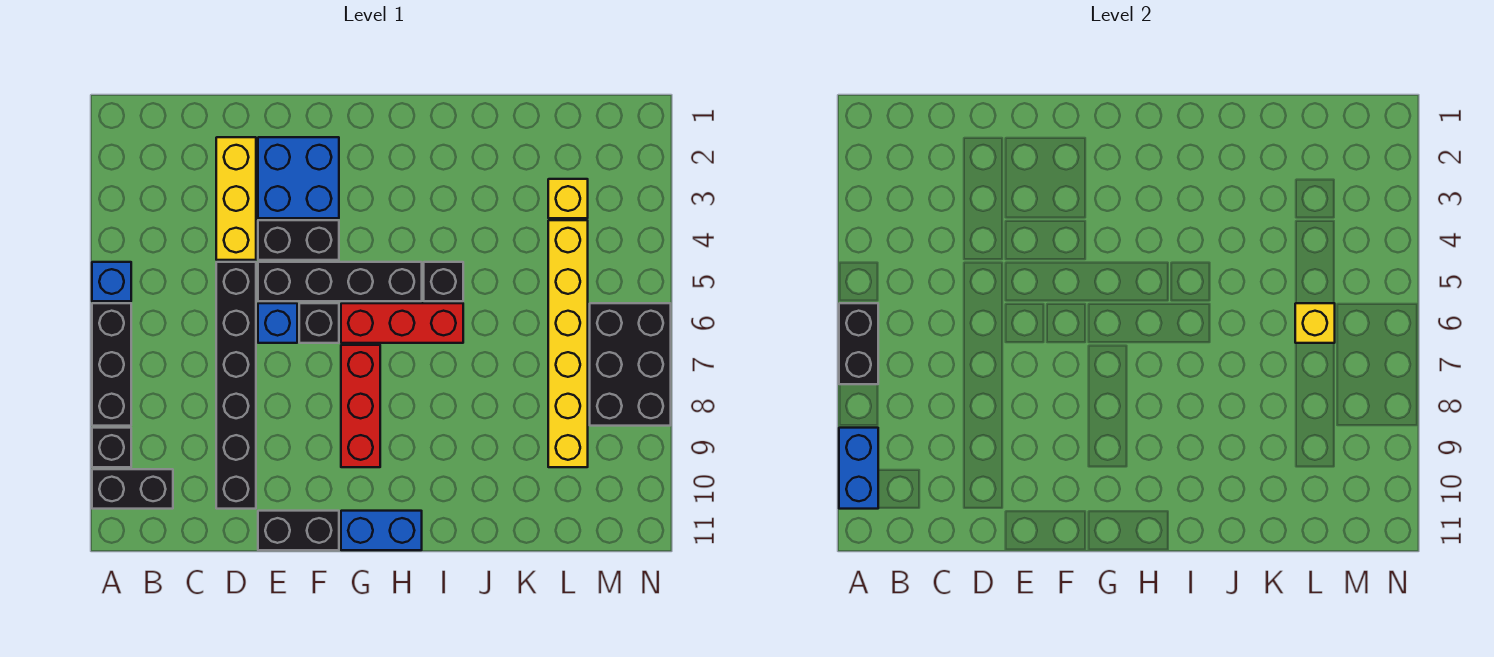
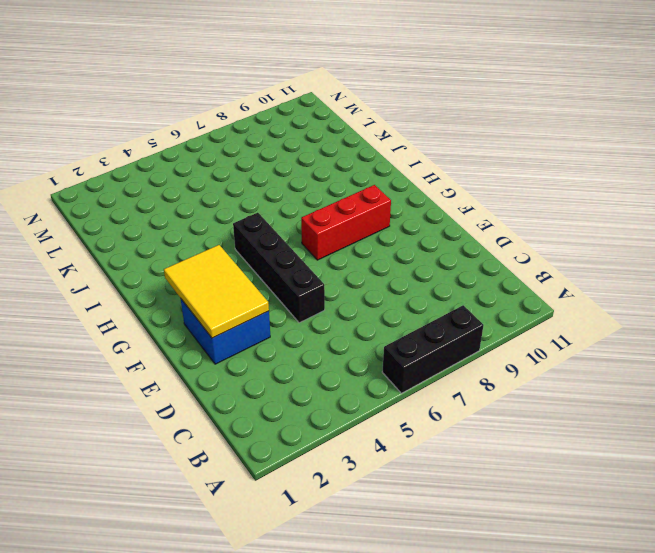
yellow 2x3 tile [164,245,269,338] -> none
none -> blue 1x1 brick [92,262,131,301]
none -> black 1x1 brick [92,428,131,467]
none -> black 1x2 brick [92,469,173,509]

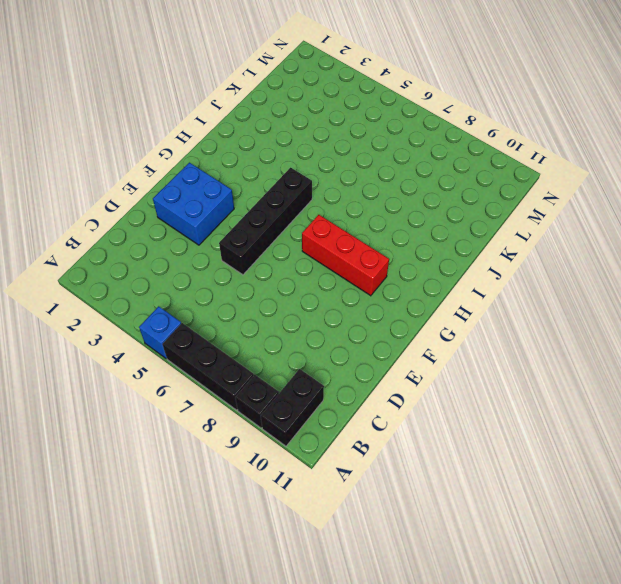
none -> yellow 1x3 brick [216,137,256,260]
none -> black 1x6 brick [216,262,256,509]
none -> black 1x2 brick [258,220,339,260]

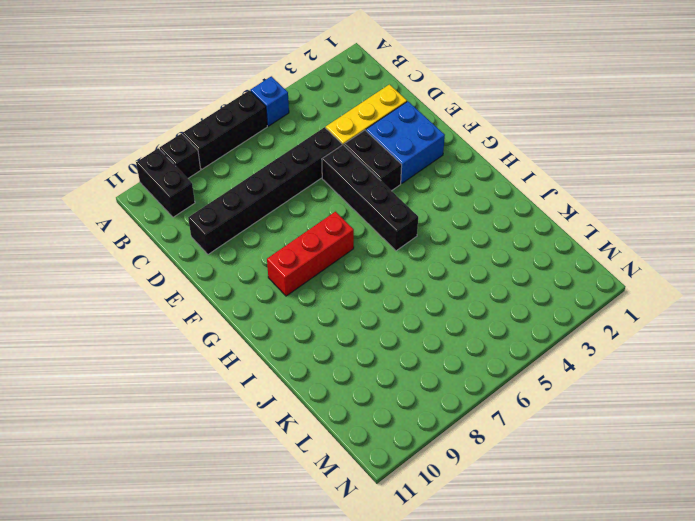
none -> blue 1x1 brick [258,303,297,343]
none -> black 1x2 brick [258,511,339,550]
none -> black 1x1 brick [299,303,339,343]

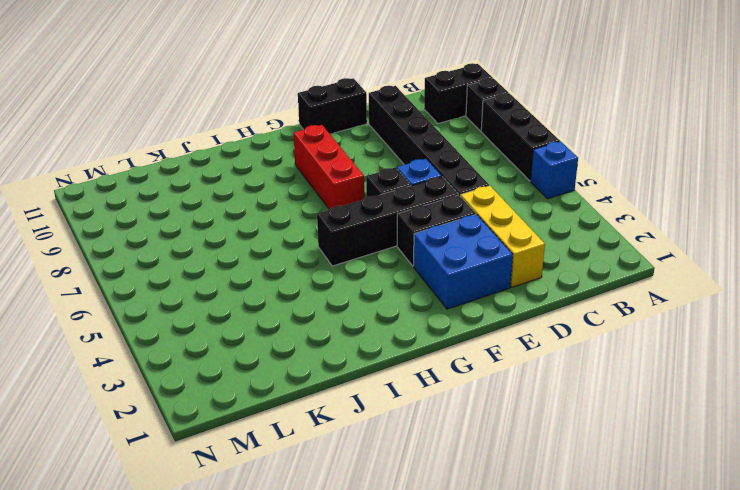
none -> red 1x3 brick [341,303,463,343]
none -> blue 1x2 brick [341,511,422,550]
none -> black 1x1 brick [424,262,463,301]

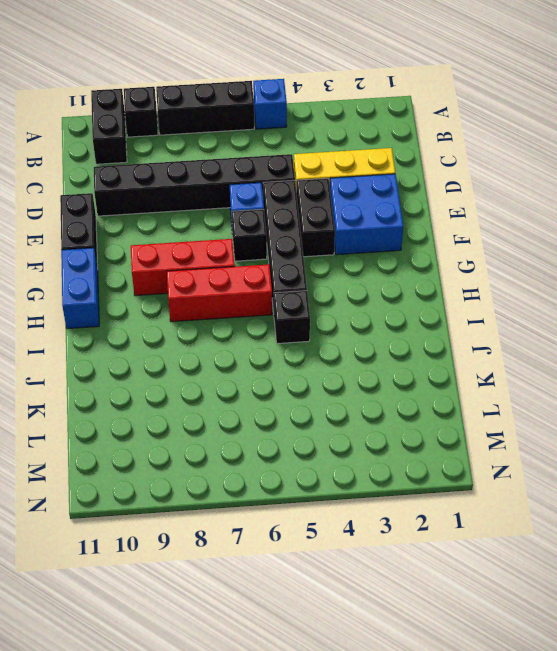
red 1x3 brick [167,264,272,322] -> red 1x3 brick turned to [341,303,463,343]
none -> yellow 1x1 brick [548,179,588,218]
none -> yellow 1x6 brick [548,220,588,467]
none -> black 2x3 brick [590,303,671,426]

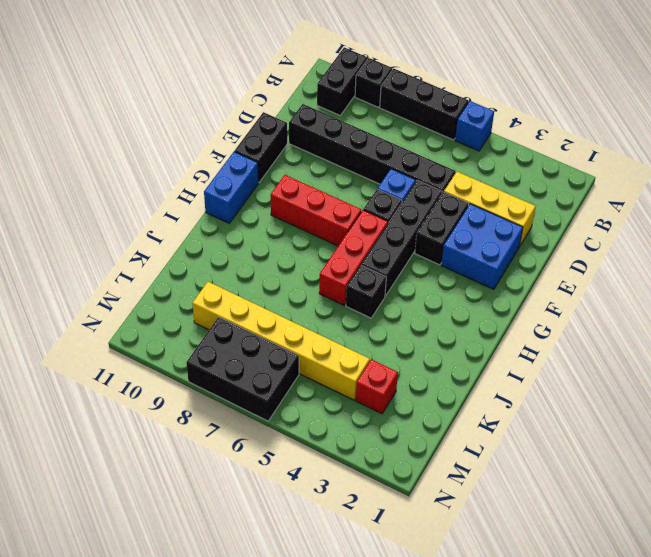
red 1x1 brick [356,359,398,414] -> yellow 1x1 brick [548,179,588,218]
none -> black 1x2 brick [839,303,878,384]
none -> blue 1x2 brick [839,428,878,509]
none -> yellow 1x1 brick [1295,303,1335,343]

